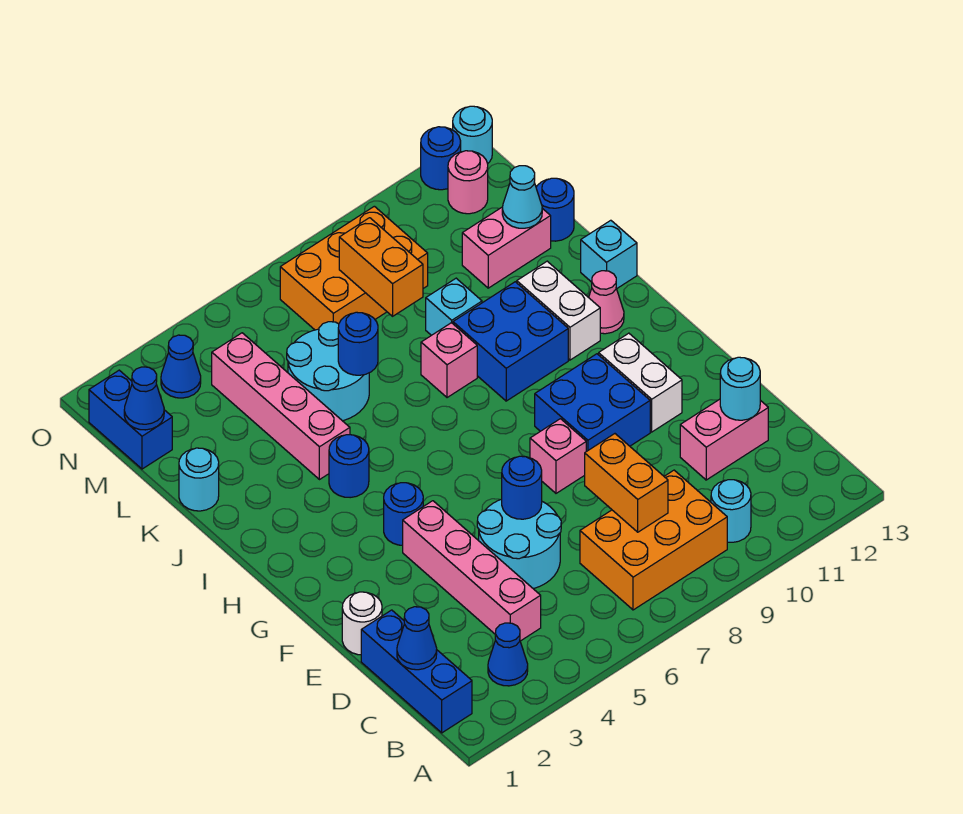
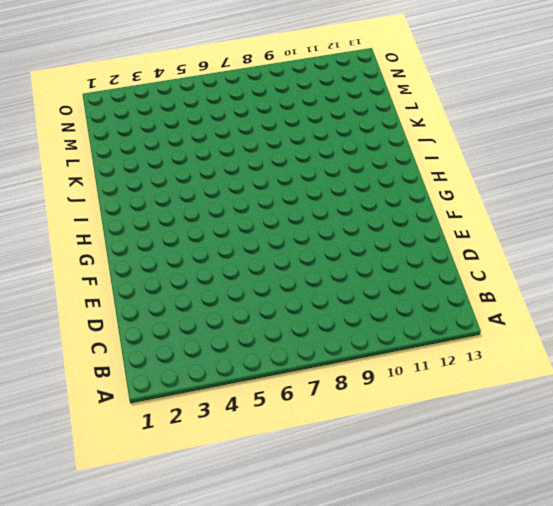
none -> blue 1x3 brick [361,610,472,733]
none -> blue 1x1 cone [488,623,528,686]
none -> orange 2x3 brick [580,470,727,610]
none -> cyan 1x1 round brick [711,480,751,542]

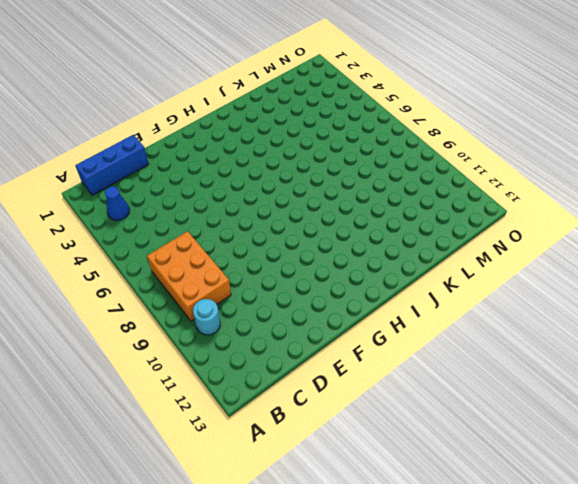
none -> pink 1x4 brick [403,501,541,641]
none -> cyan 2x2 round brick [477,499,561,589]
none -> pink 1x2 brick [680,399,768,480]
none -> white 1x1 round brick [342,592,382,655]

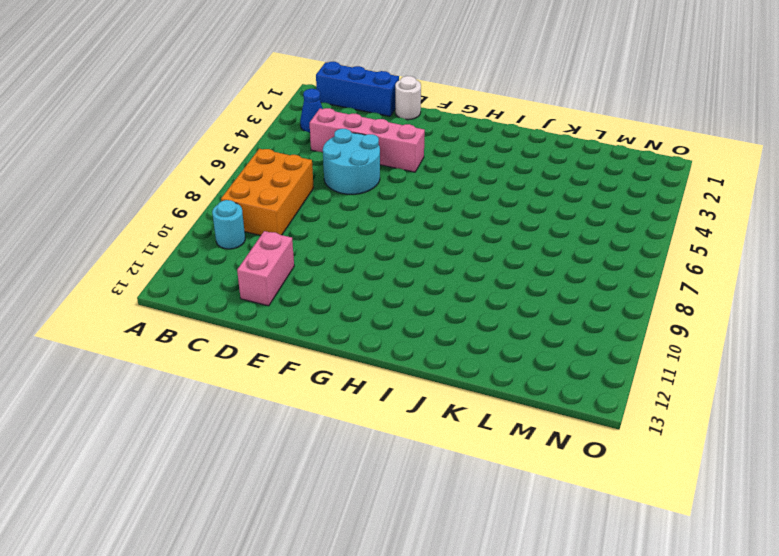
none -> pink 1x1 brick [530,419,586,493]
none -> blue 2x2 brick [535,354,650,451]
none -> white 1x2 brick [599,333,682,432]
none -> blue 1x1 round brick [384,483,423,545]

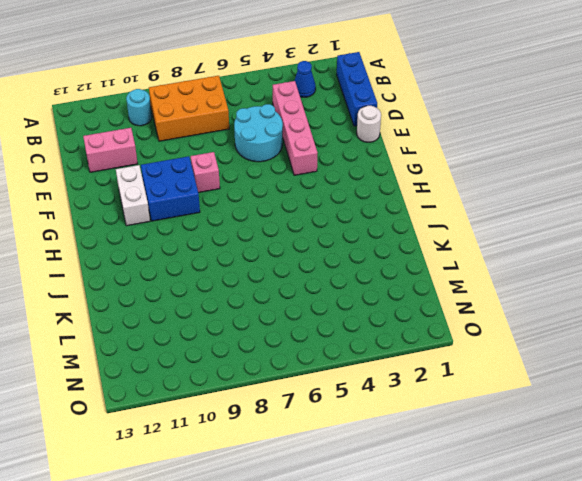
none -> blue 1x1 round brick [384,483,423,545]
none -> blue 1x1 round brick [329,435,369,498]
none -> blue 2x2 brick [453,282,568,401]
none -> white 1x2 brick [517,261,600,360]

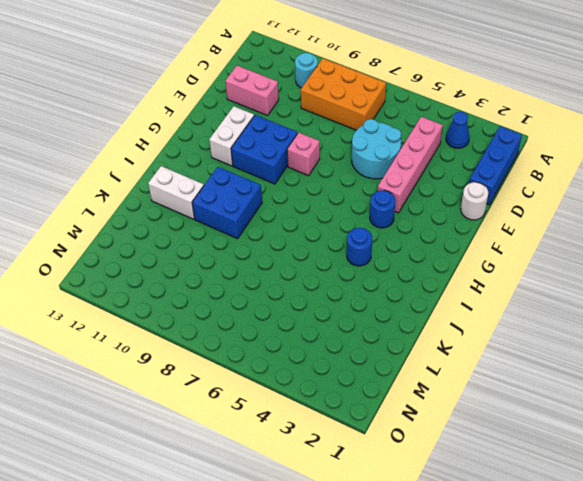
white 1x2 brick [148,166,204,219] -> white 1x2 brick turned to [517,261,600,360]
none -> pink 1x1 cone [589,271,624,334]
none -> pink 1x4 brick [212,333,350,480]
none -> pink 1x1 brick [421,323,477,398]
none -> cyan 1x1 brick [581,220,637,289]

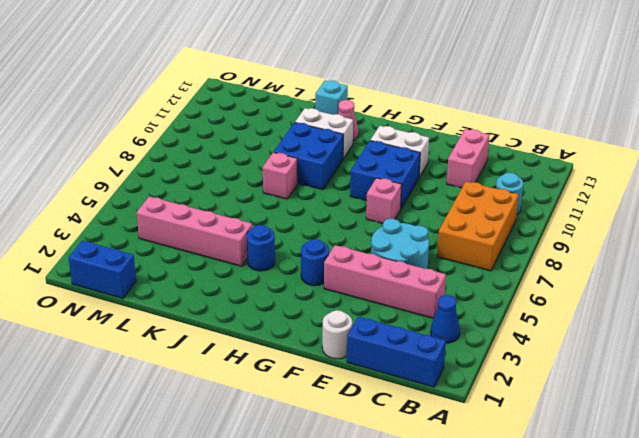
none -> cyan 1x1 round brick [179,448,219,511]
none -> cyan 2x2 round brick [287,322,369,421]
none -> cyan 1x1 brick [426,278,482,335]
none -> pink 1x2 brick [462,207,551,288]

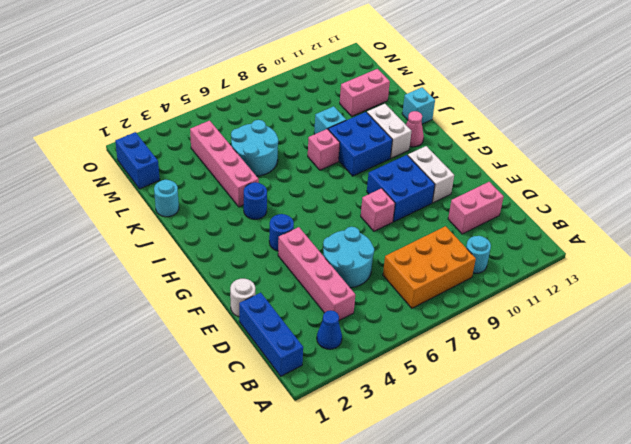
none -> blue 1x1 round brick [536,178,574,241]
none -> orange 2x3 brick [280,206,428,330]
none -> blue 1x1 cone [161,335,201,398]
none -> pink 1x1 round brick [448,151,488,214]

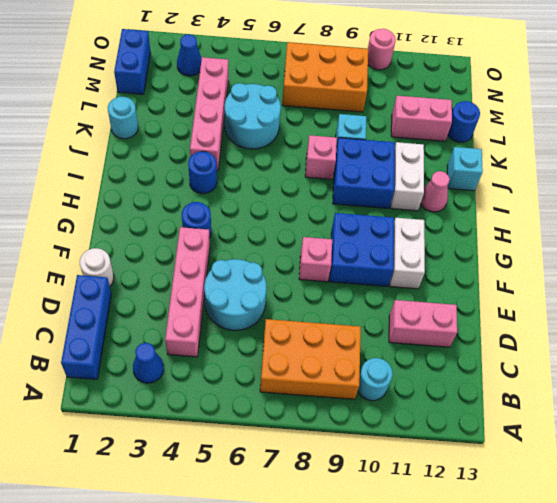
pink 1x1 round brick [368,29,396,70] -> pink 1x1 round brick moved to [448,151,488,214]
none -> blue 1x1 round brick [421,127,461,190]
none -> cyan 1x1 round brick [453,106,492,164]
none -> blue 1x1 cone [397,607,437,670]
none -> orange 1x2 brick [585,434,668,532]

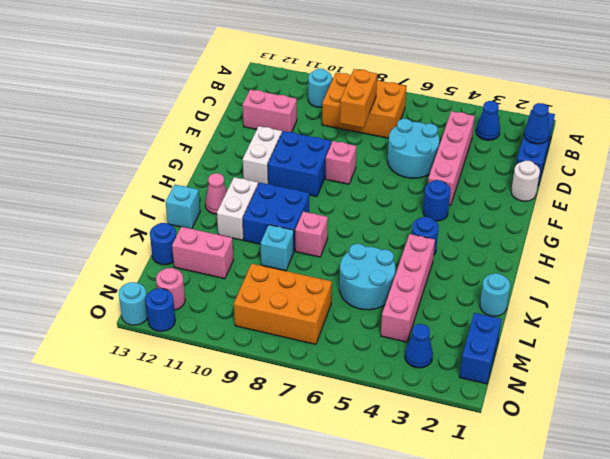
none -> cyan 1x1 round brick [720,357,760,420]
none -> blue 1x1 round brick [502,456,542,519]
none -> blue 1x1 round brick [338,312,378,375]
none -> orange 1x2 brick [339,218,423,316]

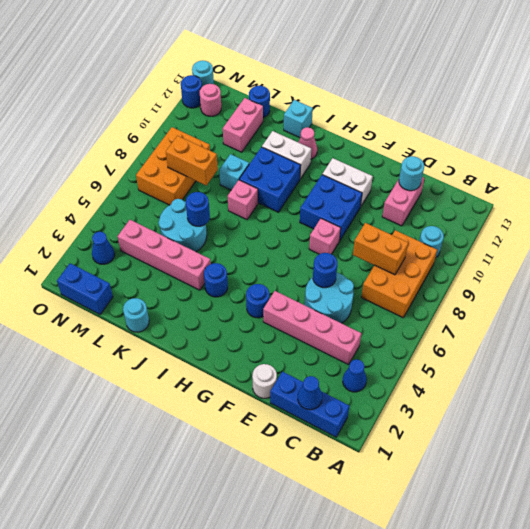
none -> cyan 1x1 cone [502,166,542,228]
none -> blue 1x1 cone [124,367,164,430]

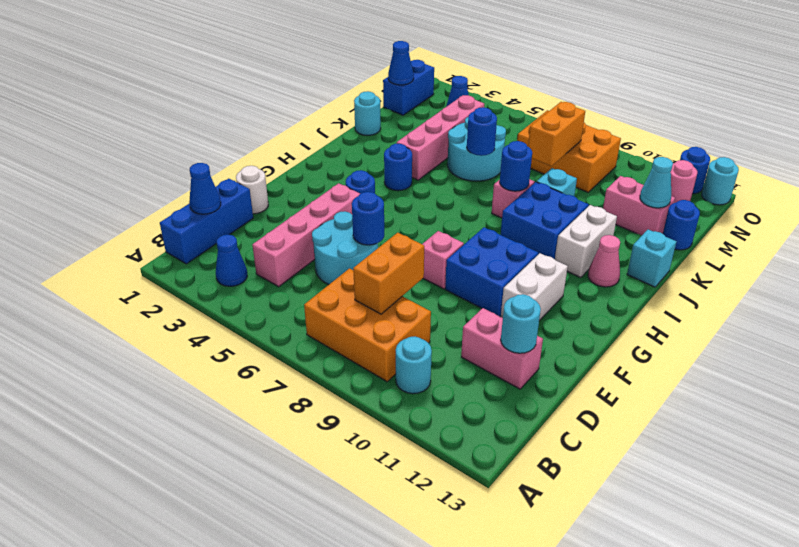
blue 1x1 round brick [500,141,532,191] -> none

